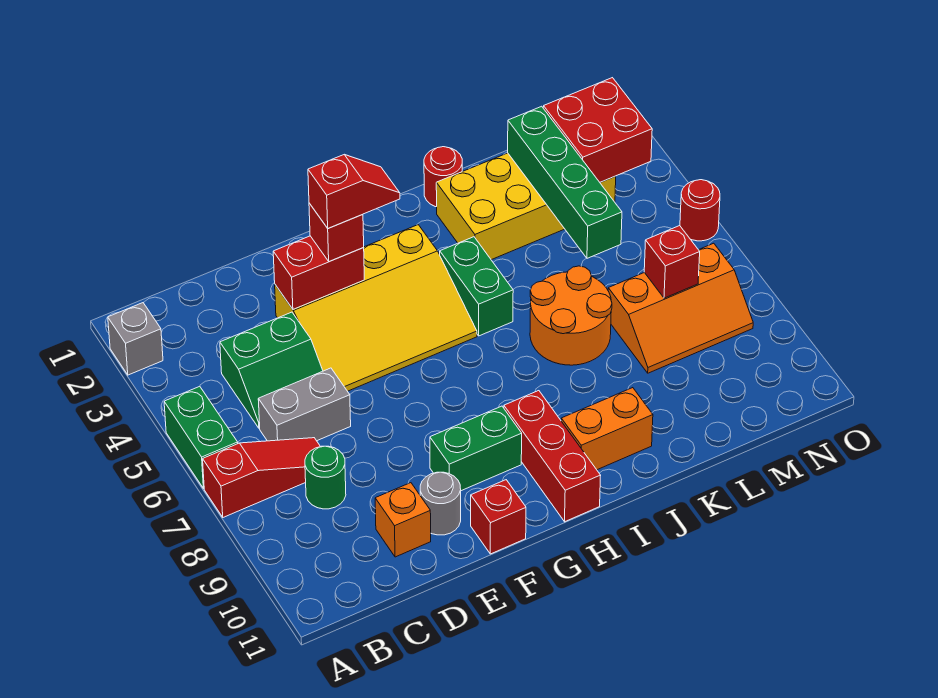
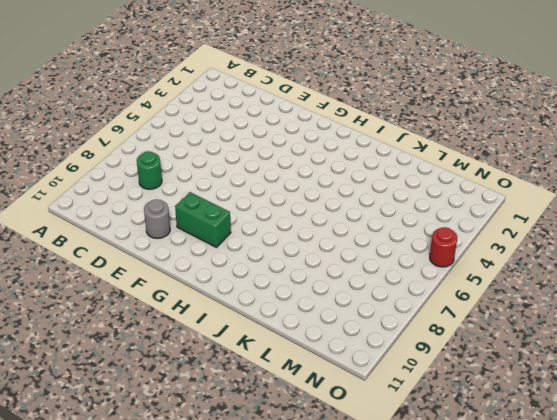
none -> grey 1x1 brick [108,303,163,375]
none -> green 1x2 brick [164,386,238,489]
none -> red 1x3 slope [203,438,320,517]

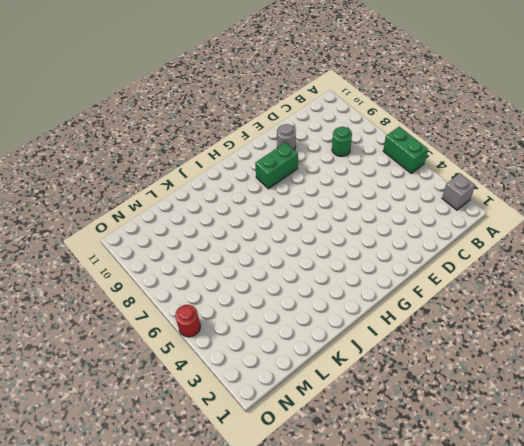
none -> red 1x3 slope [203,438,320,517]
none -> green 2x2 slope [220,312,323,428]
none -> grey 1x2 brick [258,368,351,441]

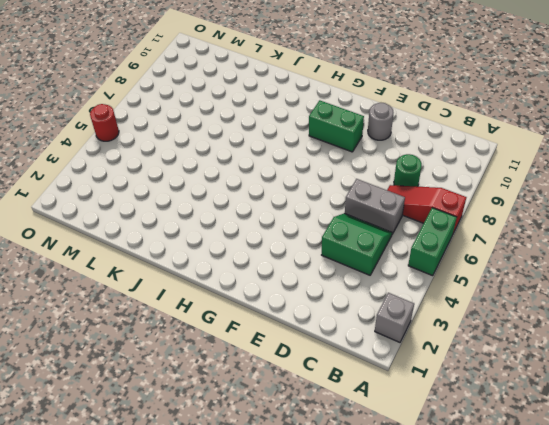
none -> orange 1x1 brick [375,483,431,557]
none -> yellow 3x4 slope [275,225,477,391]
none -> red 1x1 brick [471,480,526,554]

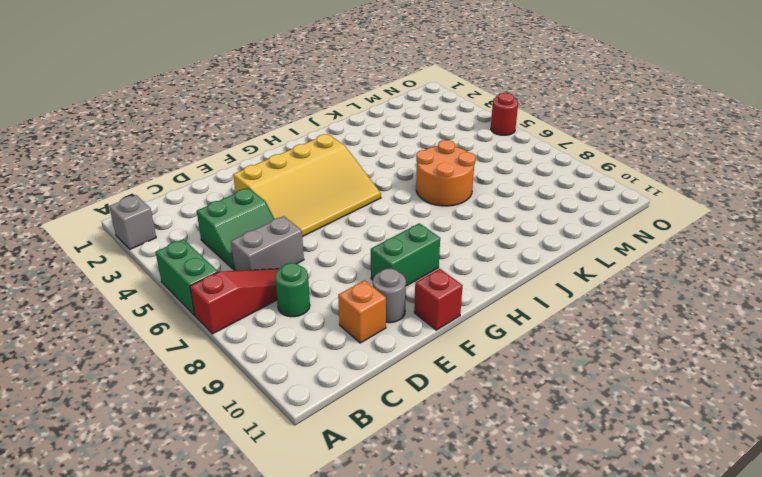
none -> red 1x3 brick [504,391,601,522]
none -> green 1x2 brick [440,237,513,336]
none -> orange 1x2 brick [561,388,653,470]

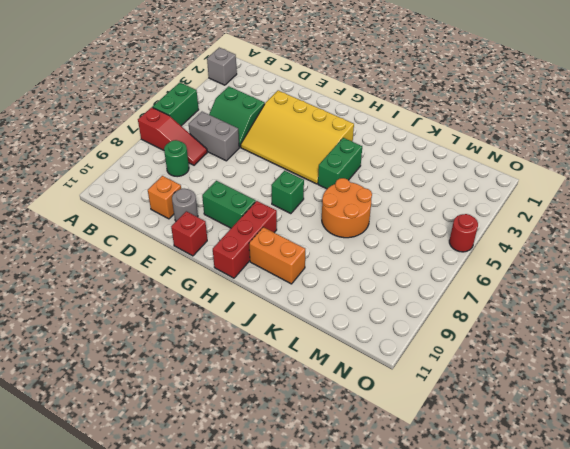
green 1x1 brick [271,171,304,214] -> none
none -> red 1x1 round brick [424,147,462,207]
none -> yellow 2x4 brick [436,153,616,260]
none -> orange 2x3 slope [608,243,753,373]

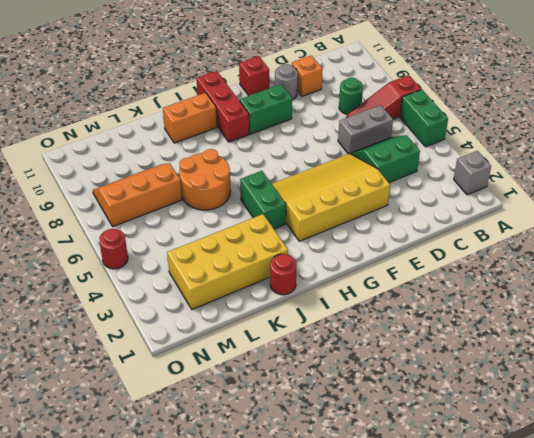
none -> red 1x2 brick [273,236,364,309]
none -> green 1x4 brick [508,106,622,258]
none -> red 2x2 brick [543,78,652,182]

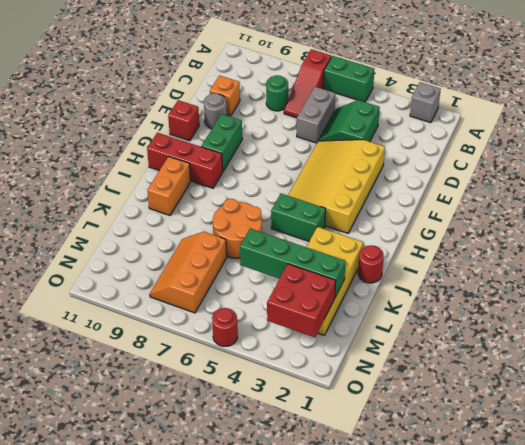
none -> red 1x2 brick [273,236,364,309]
none -> red 1x1 brick [644,226,700,298]
none -> red 1x1 brick [309,203,364,262]

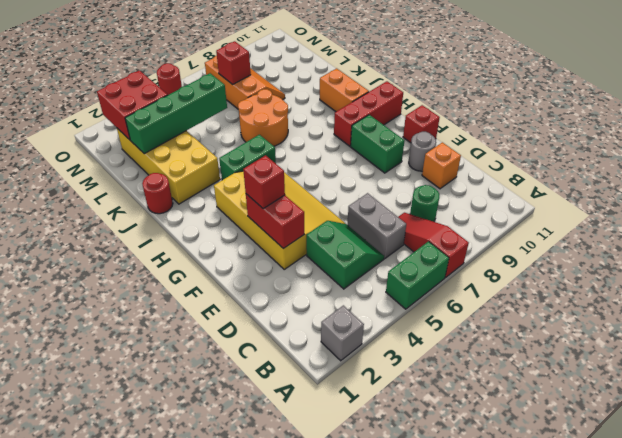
none -> red 1x2 slope [308,155,400,228]

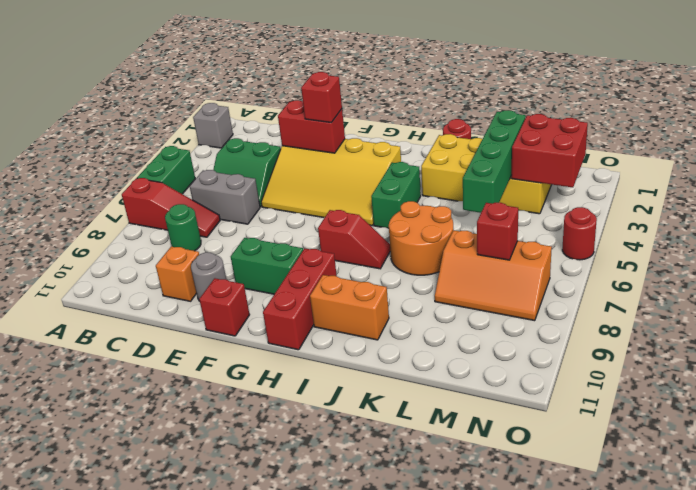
red 1x2 slope [318,210,390,269] -> red 1x2 slope moved to [308,155,400,228]

